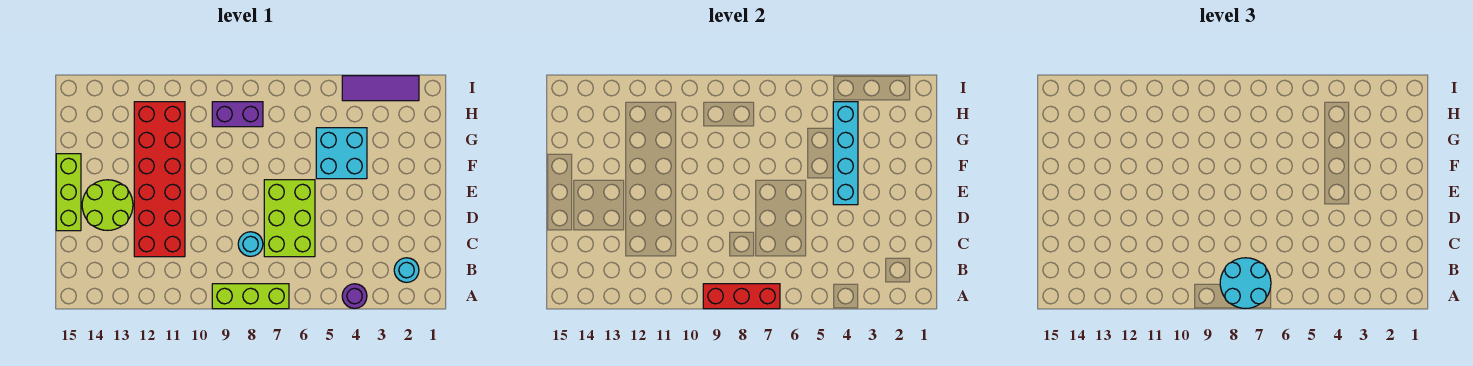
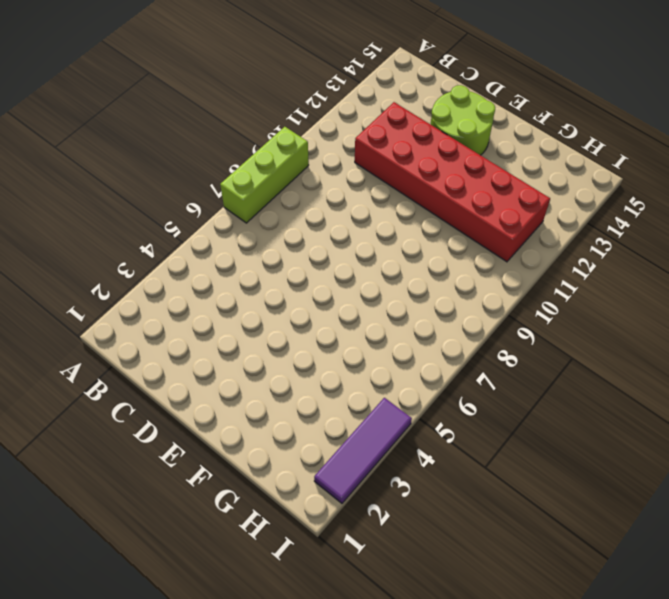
none -> purple 1x1 round brick [342,284,367,308]
none -> cyan 1x1 round brick [394,258,419,282]
none -> lime 2x3 brick [264,180,315,257]

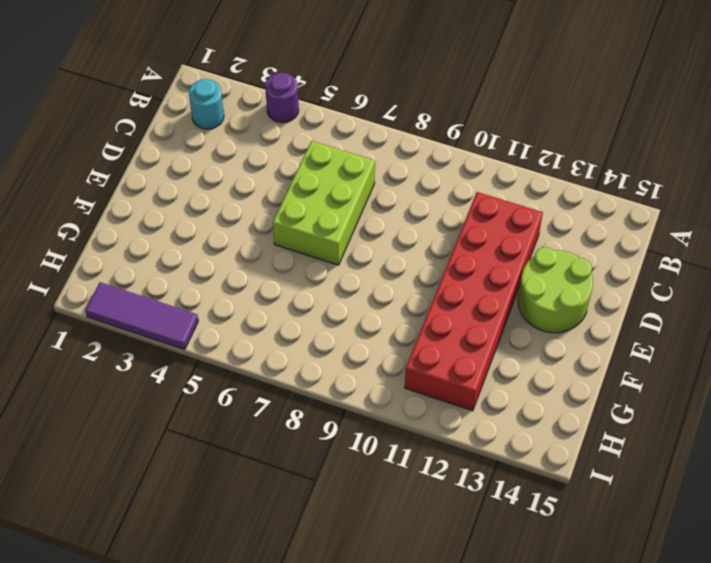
none -> lime 1x3 brick [212,284,289,309]
none -> cyan 1x1 round brick [238,232,263,256]
none -> lime 1x3 brick [56,154,81,231]

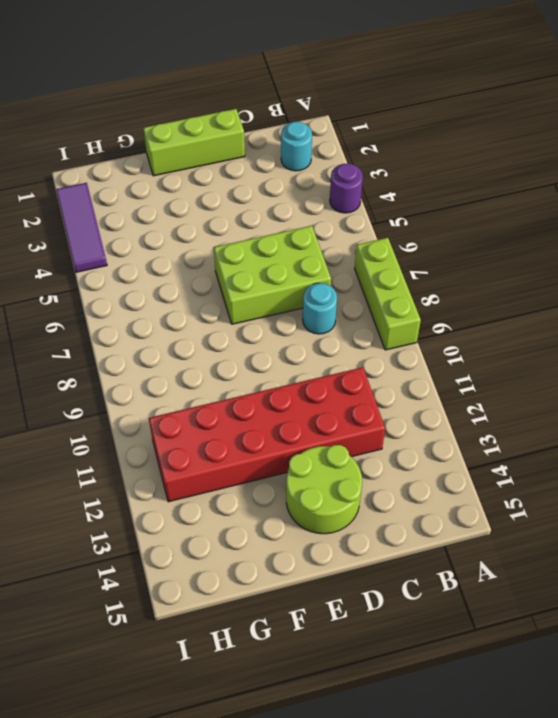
lime 1x3 brick [143,109,245,176] -> lime 1x3 brick moved to [56,154,81,231]
none -> cyan 2x2 brick [316,128,367,179]
none -> purple 1x2 brick [212,102,263,127]
none -> red 1x3 brick [703,284,780,309]

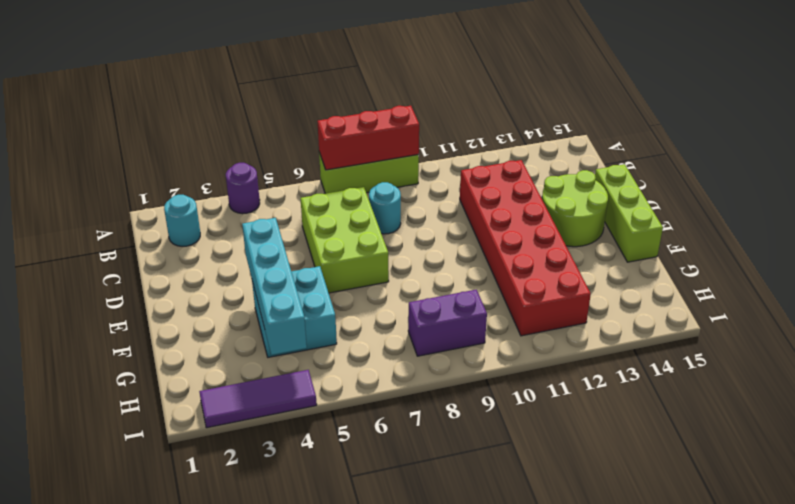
none -> cyan 2x2 round brick [1220,258,1271,308]

